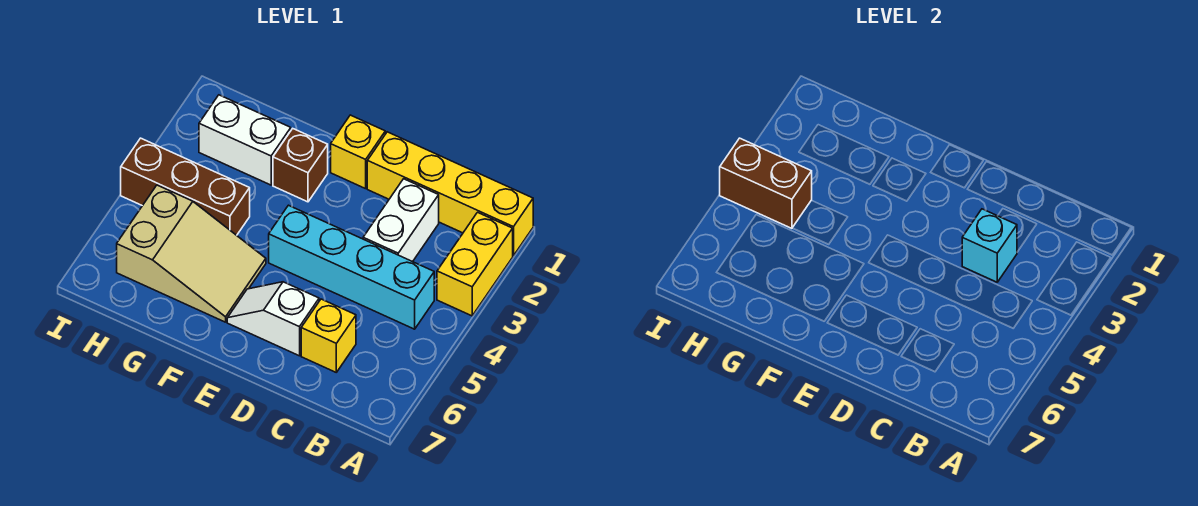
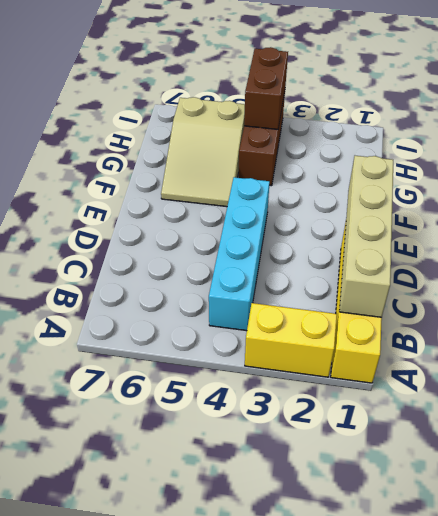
tan 1x4 brick [339,156,393,317] -> none
none -> white 1x2 brick [363,179,439,262]
none -> yellow 1x1 brick [301,299,356,372]
none -> white 1x2 slope [227,282,319,356]

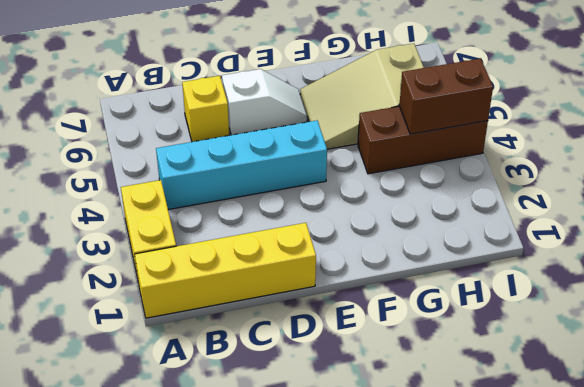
none -> white 1x2 brick [363,179,439,262]
none -> yellow 1x1 brick [331,115,385,189]
none -> brown 1x1 brick [273,129,328,202]

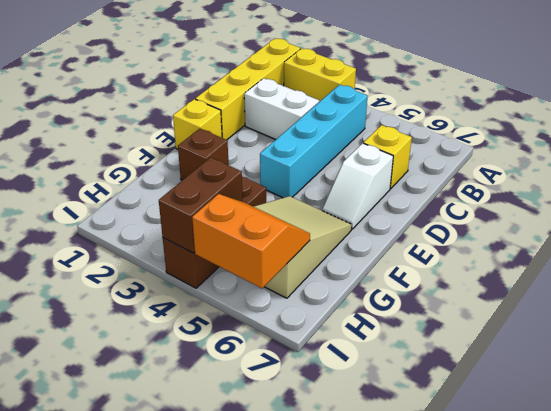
orange 2x2 slope [192,194,310,288] -> none
none -> white 1x2 brick [199,95,291,185]
none -> cyan 1x1 brick [962,209,1017,282]

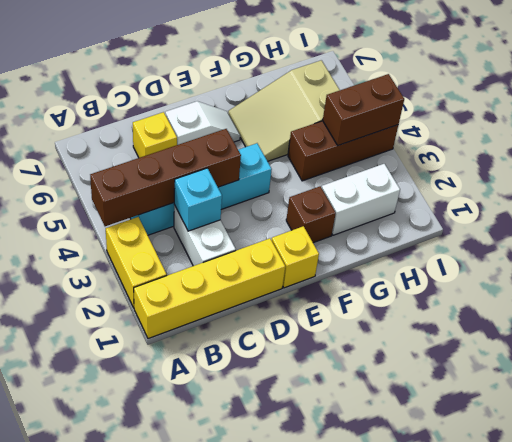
brown 1x4 brick [90,129,241,226] -> none

